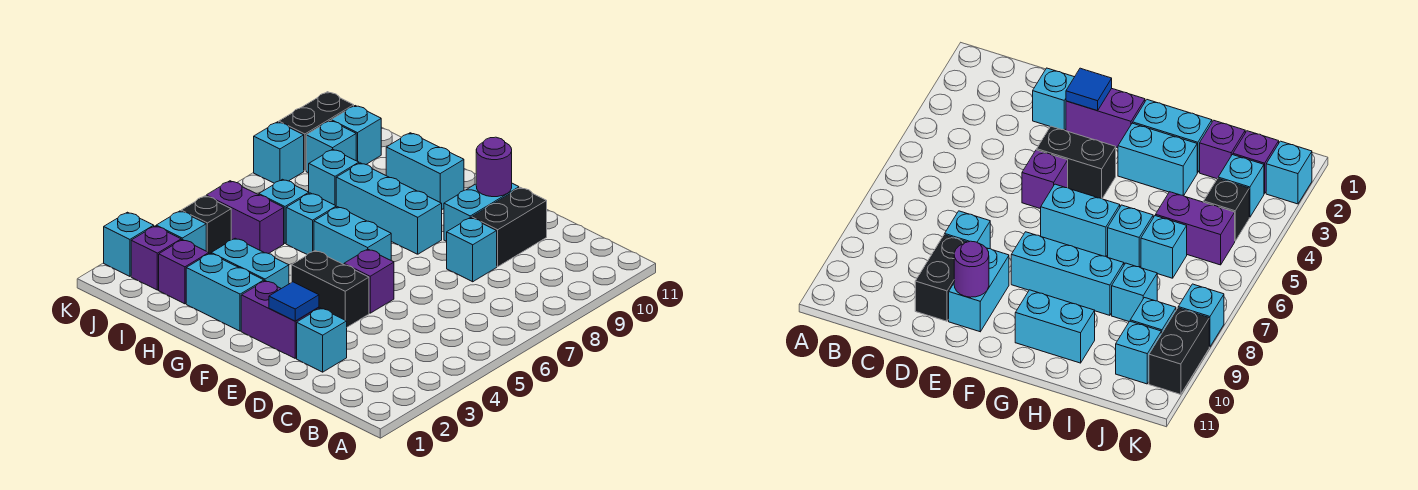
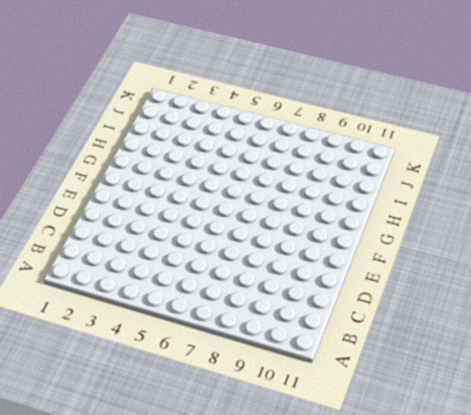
none -> cyan 1x1 brick [297,308,347,372]
none -> cyan 1x1 brick [447,218,497,282]
none -> black 1x2 brick [472,188,547,267]

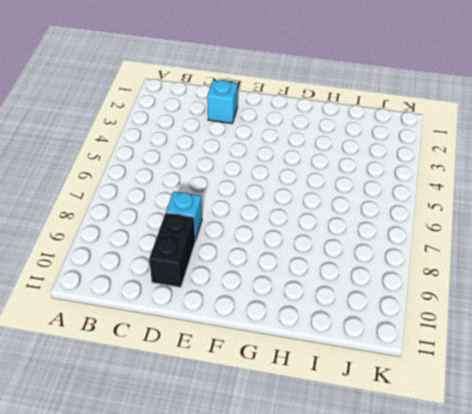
none -> purple 1x2 brick [241,281,319,358]
none -> black 1x2 brick [291,251,369,327]
none -> purple 1x1 brick [344,249,394,313]

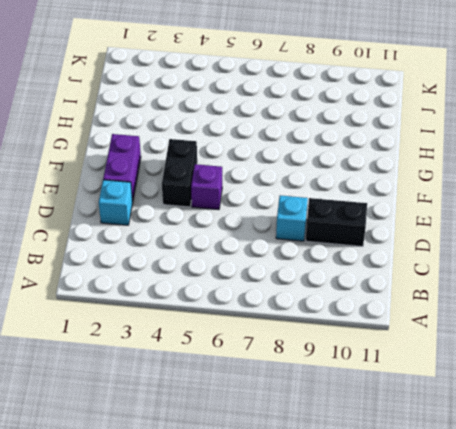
none -> cyan 1x2 brick [444,183,519,241]
none -> cyan 1x2 brick [314,207,391,264]
none -> cyan 1x3 brick [336,163,442,254]

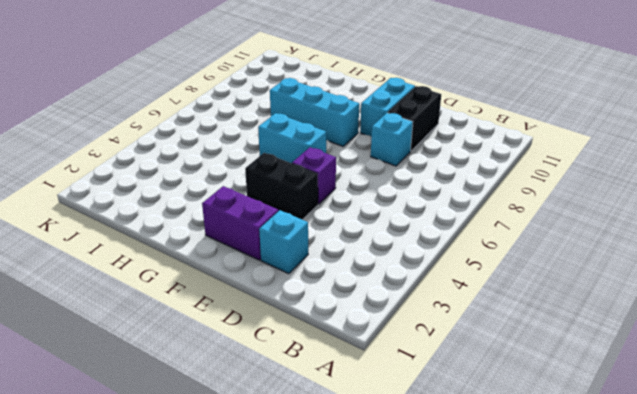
none -> cyan 1x2 brick [186,253,264,331]
none -> cyan 1x2 brick [211,238,289,289]
none -> cyan 1x2 brick [386,133,464,209]

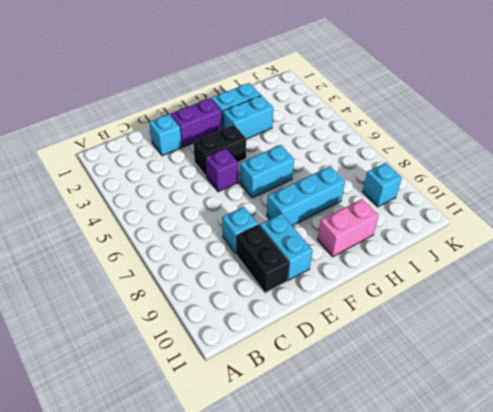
pink 1x2 brick [317,199,378,257] -> cyan 1x2 brick [386,133,464,209]
none -> cyan 1x1 brick [286,193,336,254]
none -> purple 1x1 brick [159,240,209,304]
none -> purple 1x2 brick [206,181,284,254]

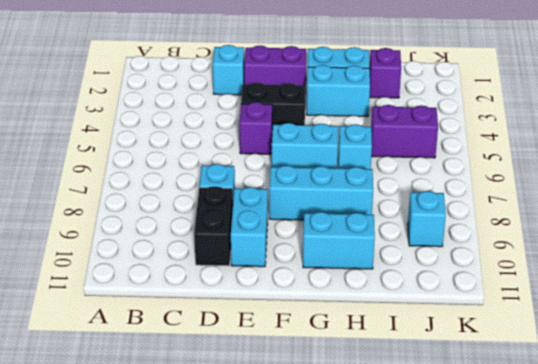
none -> cyan 1x1 brick [259,179,309,243]
none -> cyan 1x1 brick [309,149,359,206]
none -> purple 1x1 brick [131,226,181,290]

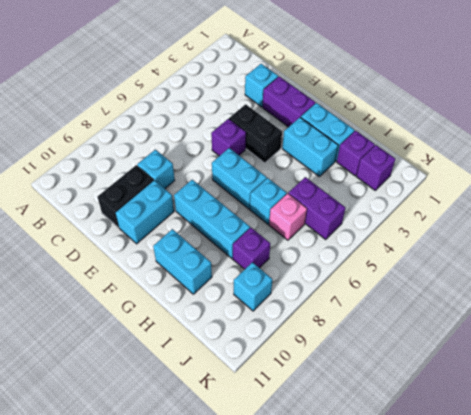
pink 1x1 brick [269,193,307,240] -> cyan 1x1 brick [259,179,309,243]
purple 1x1 brick [233,228,270,269] -> cyan 1x1 brick [309,149,359,206]
none -> cyan 1x1 brick [156,211,206,251]
none -> black 1x1 brick [181,196,231,254]
none -> cyan 1x1 brick [331,106,381,164]

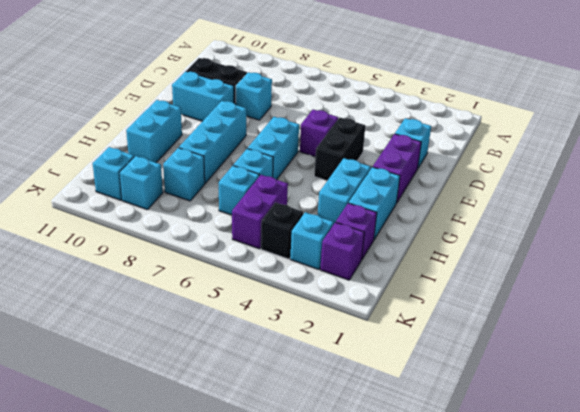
none -> cyan 1x1 brick [104,212,154,276]
none -> cyan 1x1 brick [254,122,304,183]
none -> black 1x2 brick [279,92,354,171]

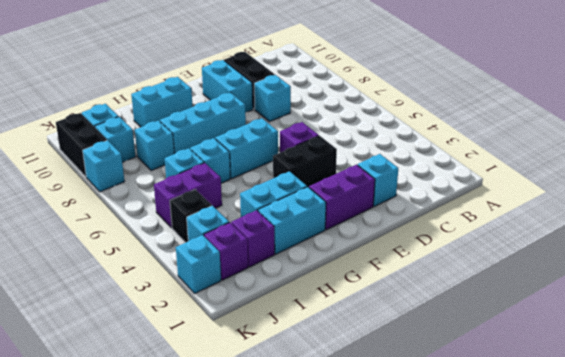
none -> blue 1x1 tile [269,282,319,321]
none -> purple 1x1 round brick [476,137,512,197]

